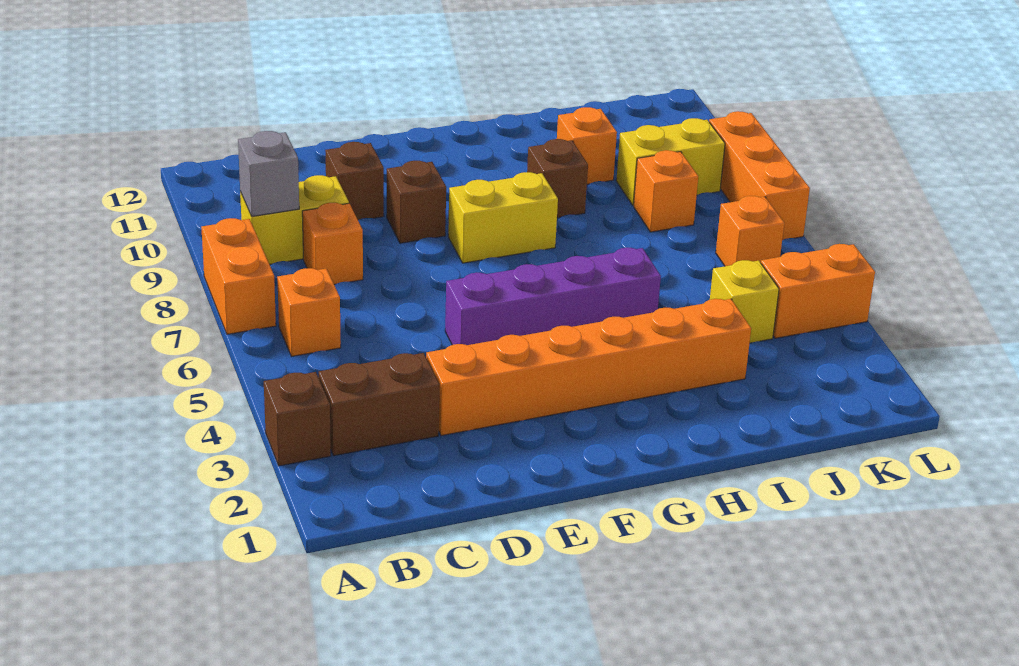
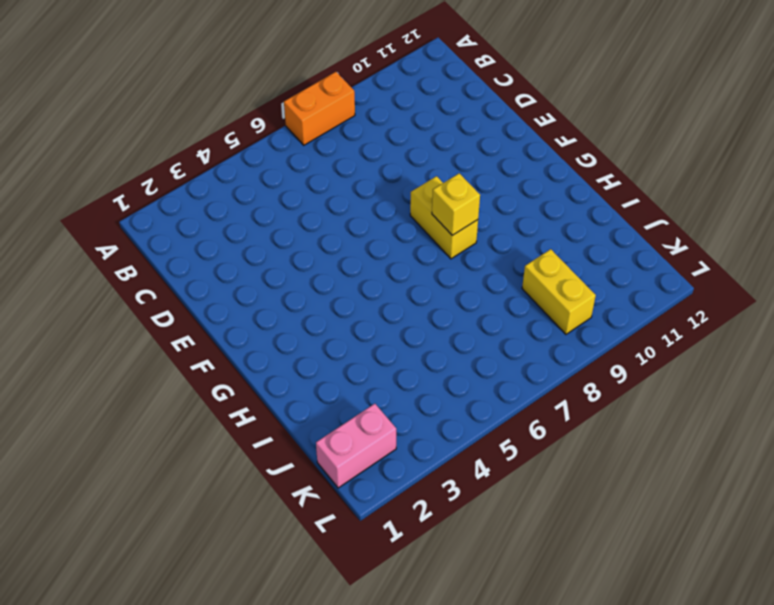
yellow 1x1 brick [432,173,480,235] -> yellow 1x1 brick moved to [710,260,779,343]
pink 1x2 brick [316,404,396,488] -> none
none -> brown 1x1 brick [264,372,331,466]
none -> brown 1x2 brick [319,353,439,456]
none -> orange 1x1 brick [277,268,341,356]

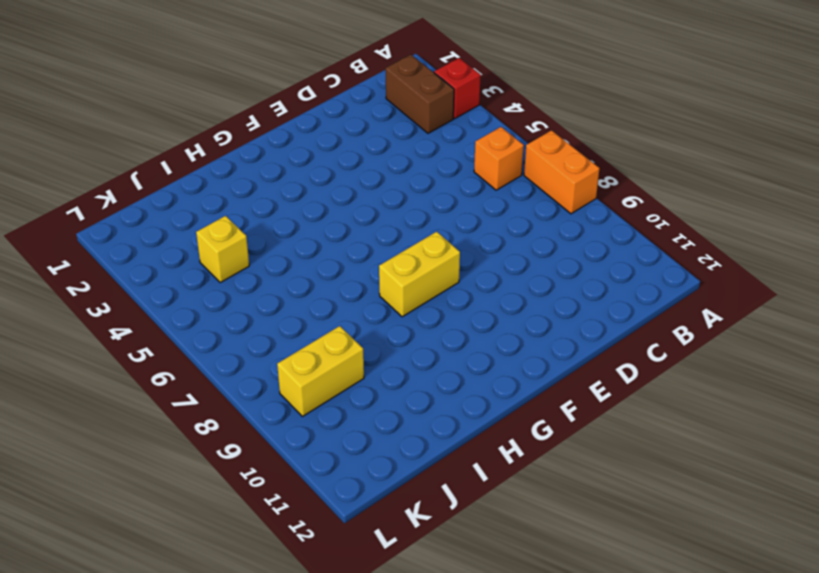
red 1x1 brick [434,58,481,119] -> brown 1x1 brick [264,372,331,466]
brown 1x2 brick [386,55,454,133] -> brown 1x2 brick turned to [319,353,439,456]
none -> yellow 1x2 brick [240,175,349,264]
none -> orange 1x1 brick [302,203,363,285]
none -> orange 1x6 brick [426,299,751,436]

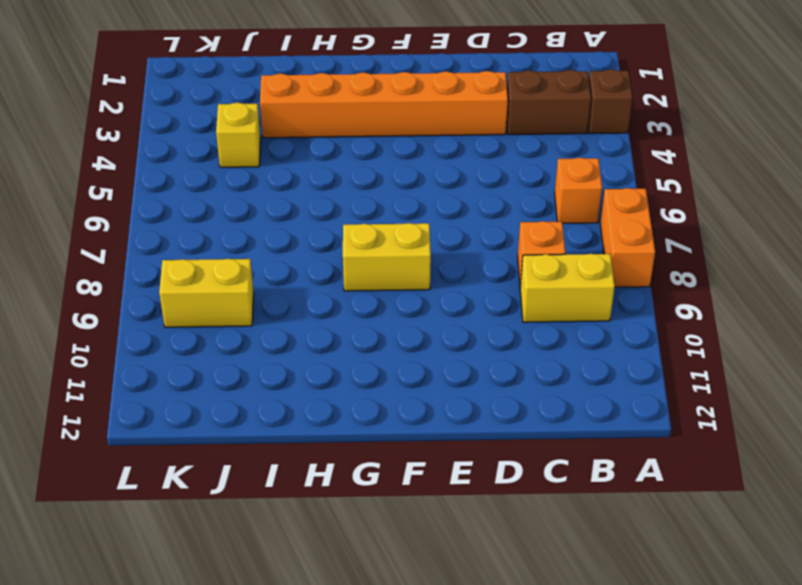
none -> brown 1x1 brick [325,142,384,220]
none -> purple 1x4 brick [445,248,661,345]
none -> brown 1x1 brick [387,161,446,243]

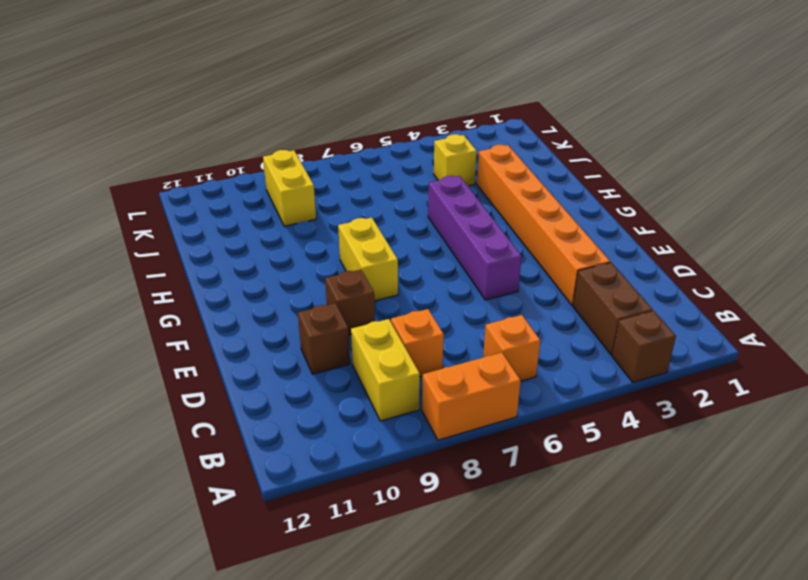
none -> brown 1x1 brick [527,139,588,218]
none -> orange 1x1 brick [557,107,617,184]
none -> orange 1x1 brick [634,150,698,232]

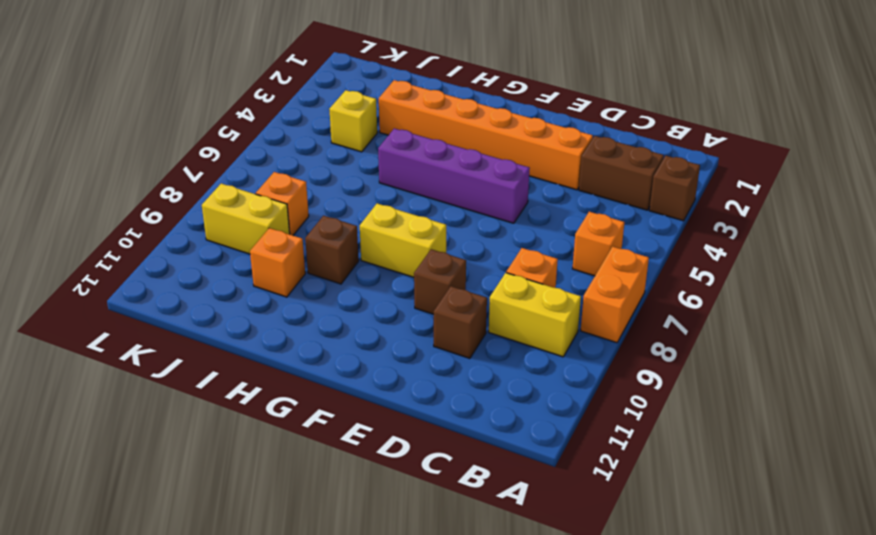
none -> orange 1x2 brick [761,244,875,338]
none -> orange 1x1 brick [716,196,784,266]
none -> orange 1x3 brick [709,111,810,240]

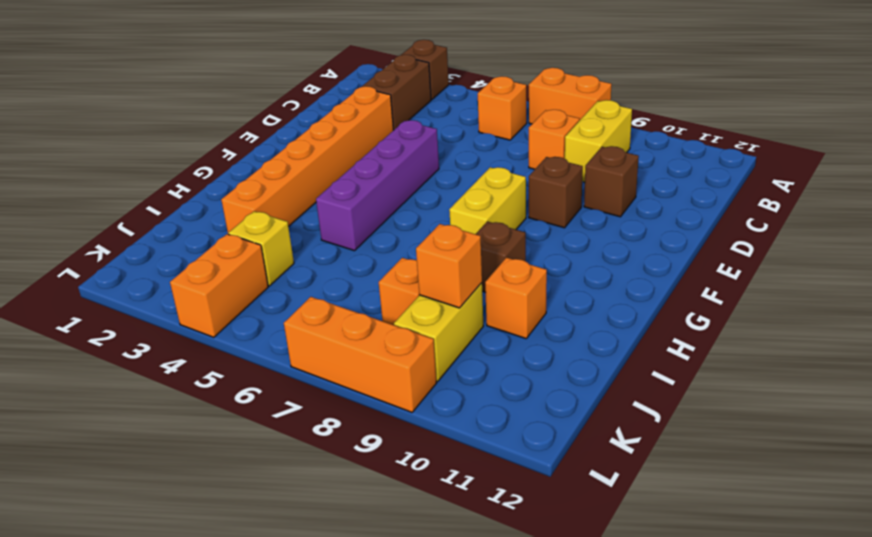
orange 1x1 brick [416,224,482,308] -> orange 1x1 brick moved to [716,196,784,266]
none -> grey 1x1 brick [238,131,299,216]

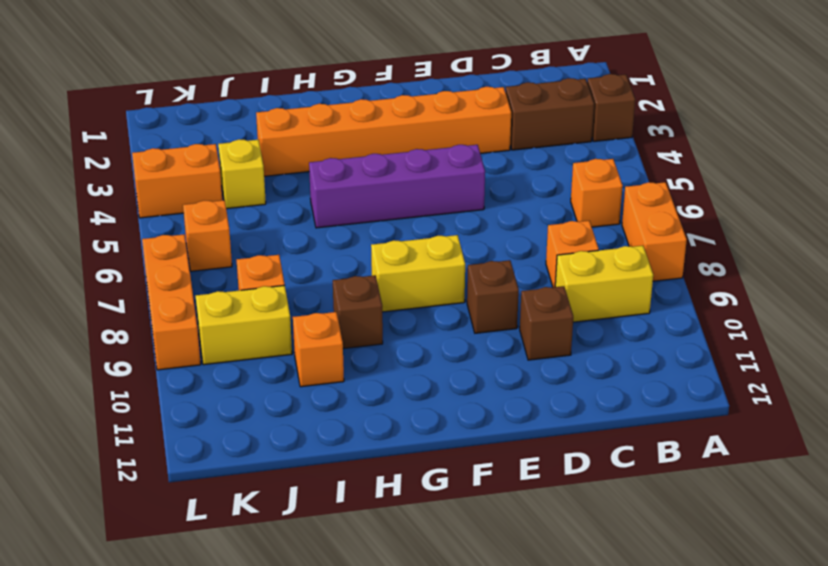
none -> grey 1x1 brick [238,131,299,216]

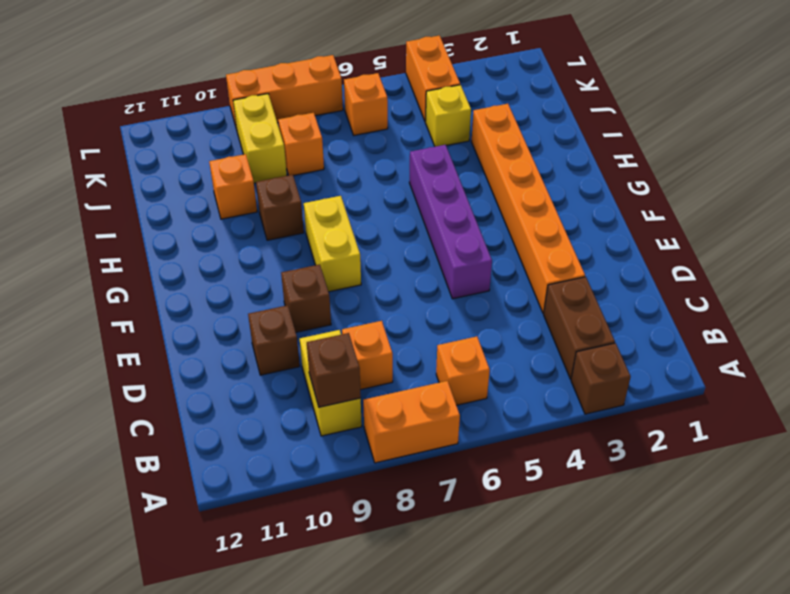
brown 1x1 brick [307,333,361,407] -> grey 1x1 brick [238,131,299,216]

